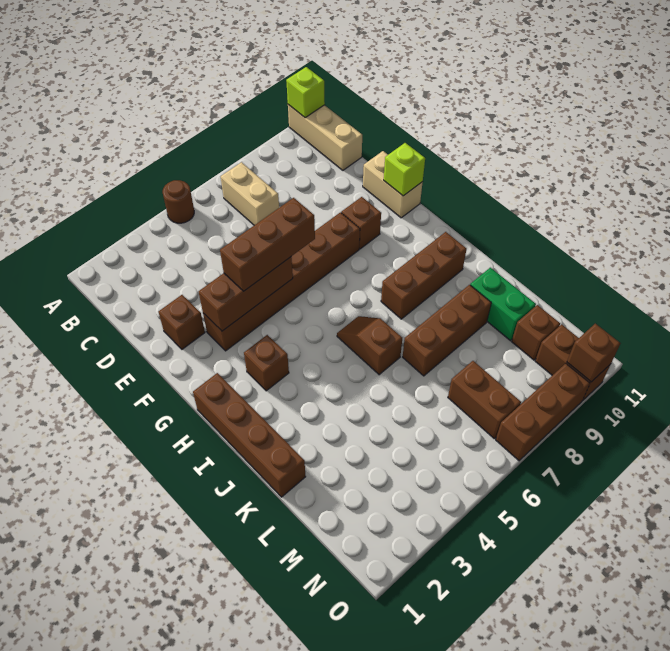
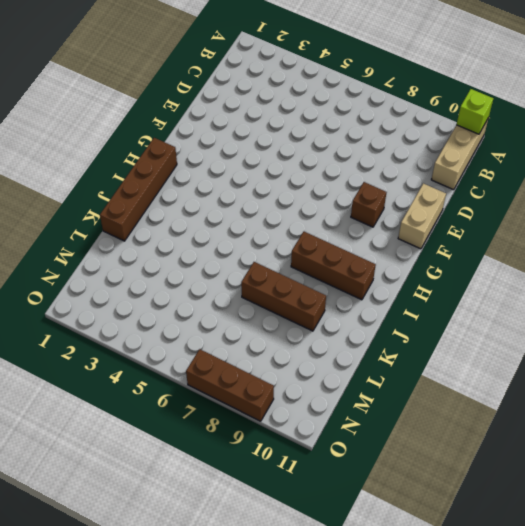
none -> brown 1x1 round brick [163,180,194,223]
none -> tan 1x2 brick [221,162,279,225]
none -> brown 1x1 brick [158,295,205,349]

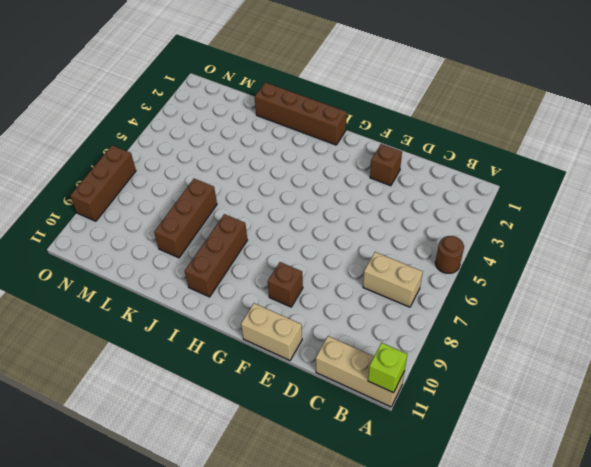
none -> brown 1x6 brick [203,212,360,351]
none -> brown 1x1 brick [244,335,289,391]
none -> brown 1x2 slope [337,316,402,375]

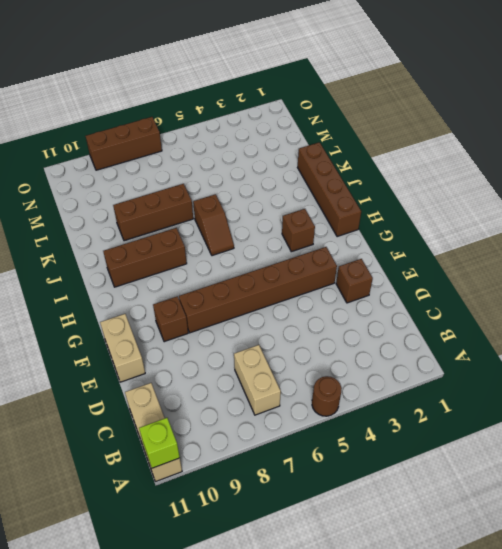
none -> green 1x2 brick [470,268,536,341]
none -> brown 1x2 brick [448,361,521,438]
none -> brown 1x1 brick [512,305,560,360]

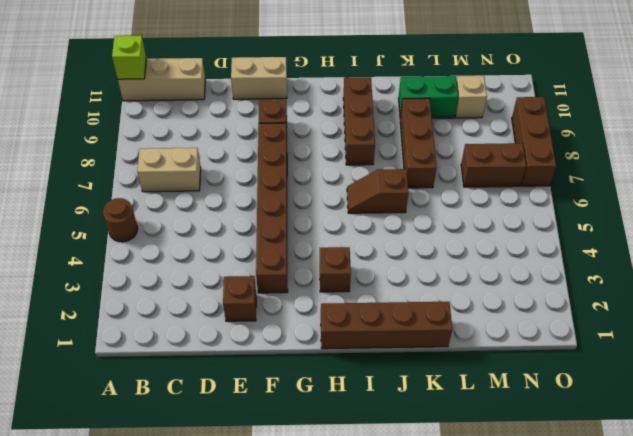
tan 1x1 brick [455,76,487,118] -> brown 1x1 brick [512,305,560,360]
none -> brown 1x2 brick [535,324,611,401]
none -> brown 1x3 brick [199,257,293,331]
none -> lime 1x1 brick [384,143,425,196]

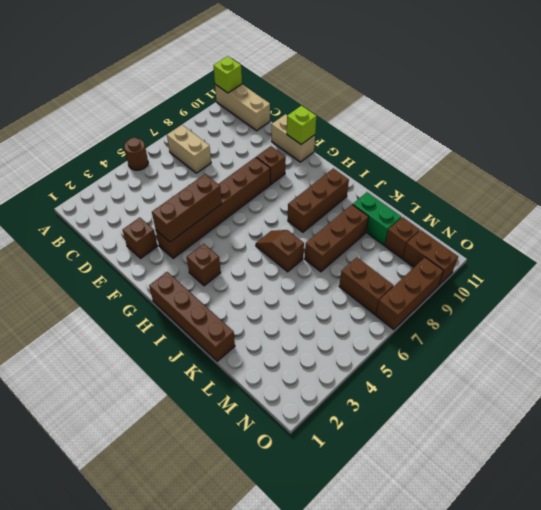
none -> brown 1x1 brick [567,324,620,382]
none -> brown 1x3 brick [220,198,315,291]

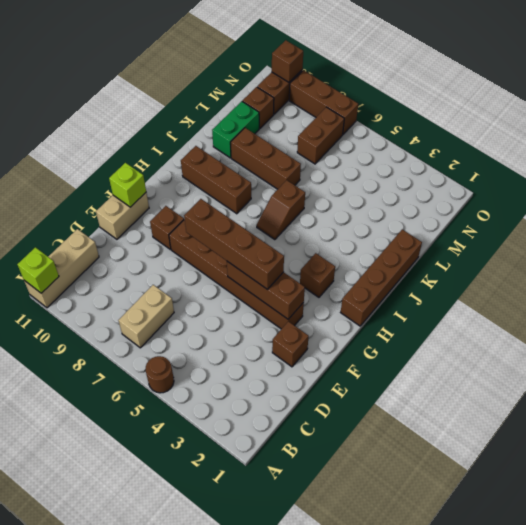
brown 1x4 brick [184,199,284,290] -> brown 1x3 brick [220,198,315,291]

